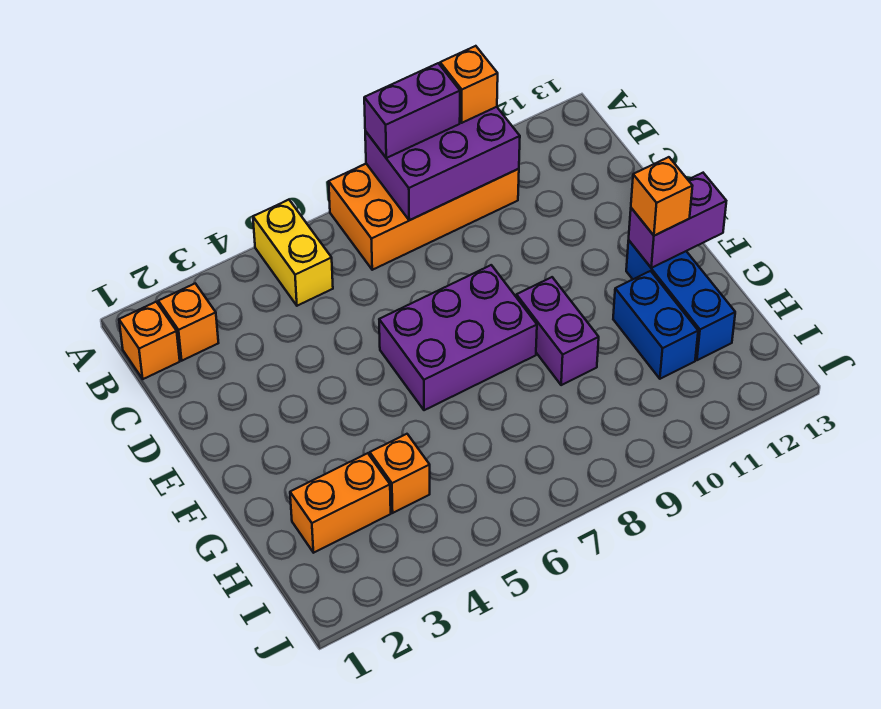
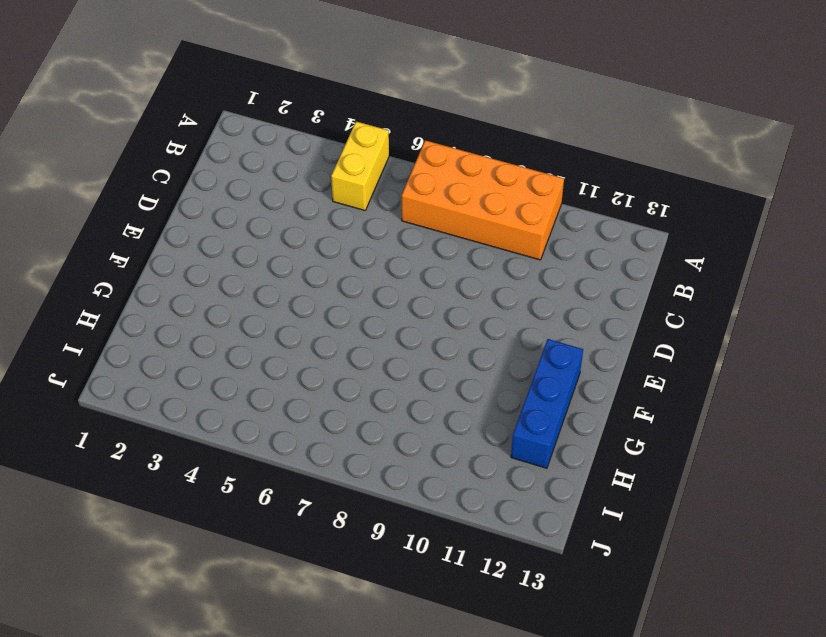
none -> orange 1x1 brick [119,302,180,379]
none -> orange 1x1 brick [158,283,218,361]
none -> purple 2x3 brick [379,265,537,410]

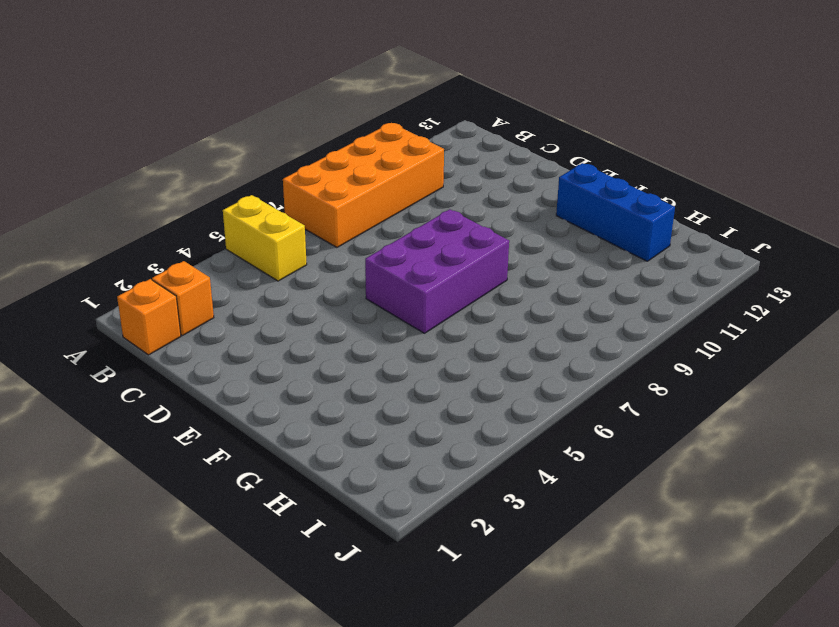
none -> purple 1x2 brick [516,277,599,385]
none -> blue 1x2 brick [613,271,698,379]
none -> orange 1x2 brick [290,453,391,553]

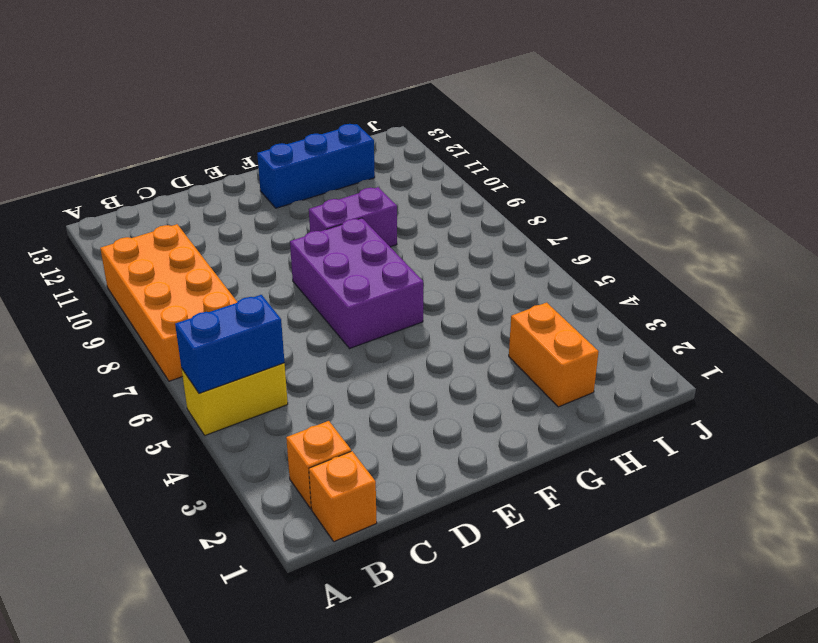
blue 1x2 brick [175,295,285,393] -> blue 1x2 brick moved to [613,271,698,379]
none -> orange 1x1 brick [370,434,430,513]
none -> purple 2x3 brick [365,107,520,220]
none -> purple 1x2 brick [629,173,726,268]

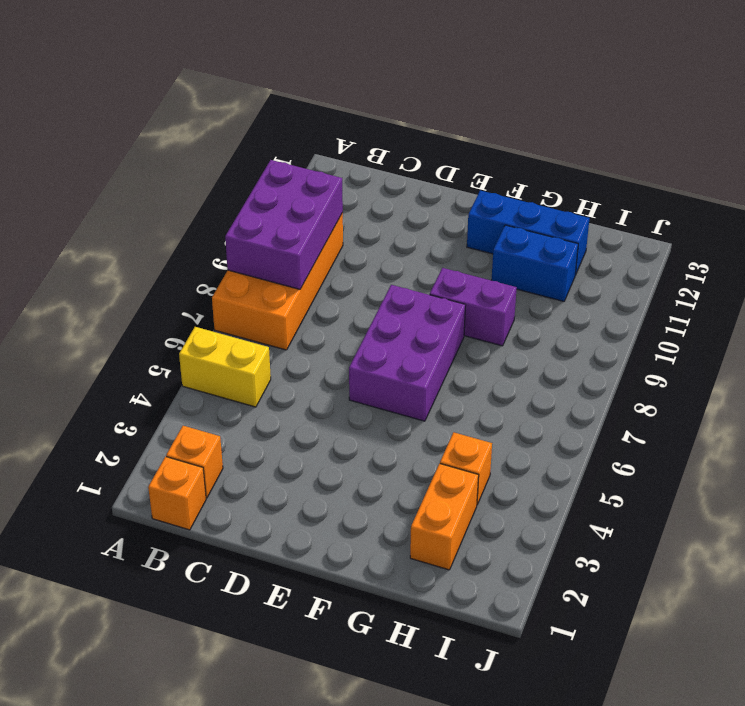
none -> purple 1x2 brick [629,173,726,268]
none -> purple 1x2 brick [364,63,460,158]
none -> orange 1x1 brick [440,46,498,123]

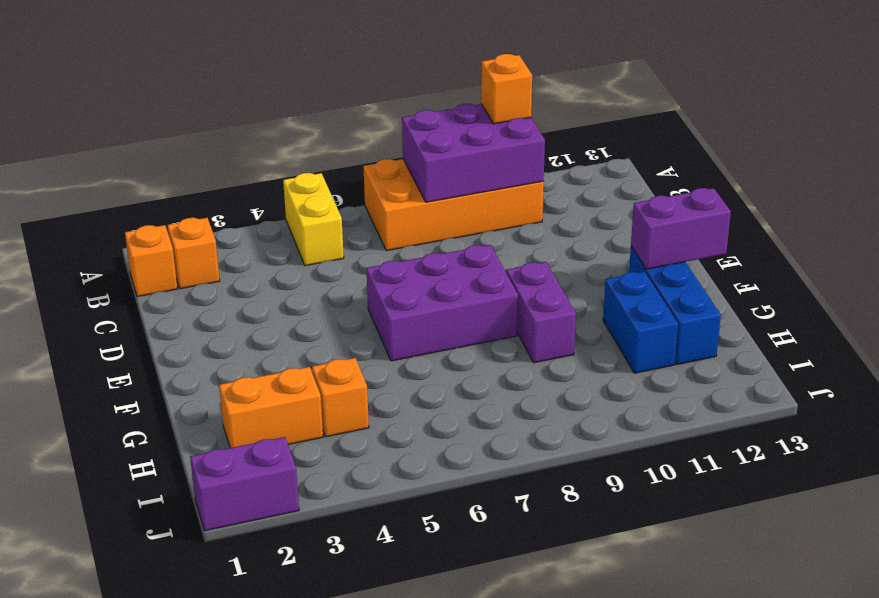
purple 1x2 brick [190,437,299,531] -> purple 1x2 brick moved to [364,63,460,158]
none -> orange 1x1 brick [631,157,692,236]

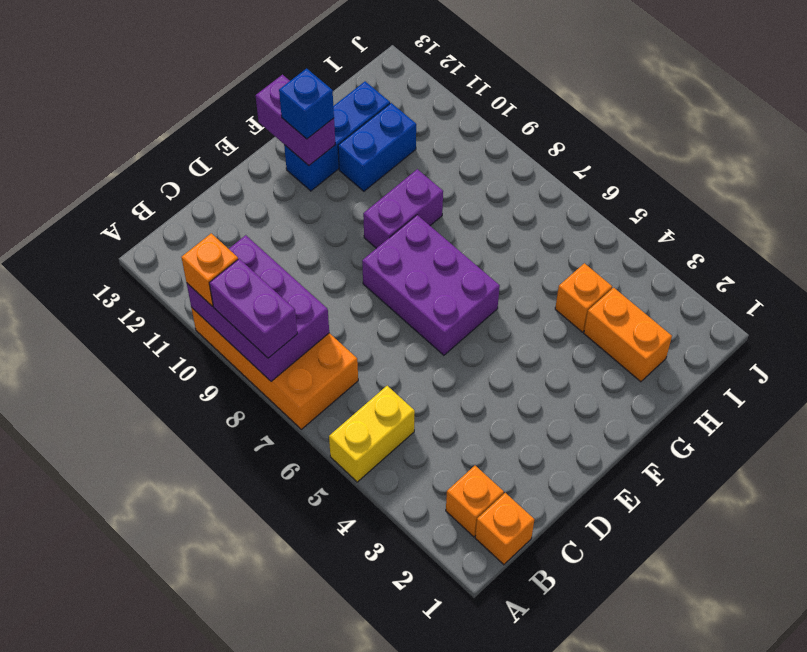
blue 1x1 brick [279,68,334,139] -> orange 1x1 brick [631,157,692,236]

